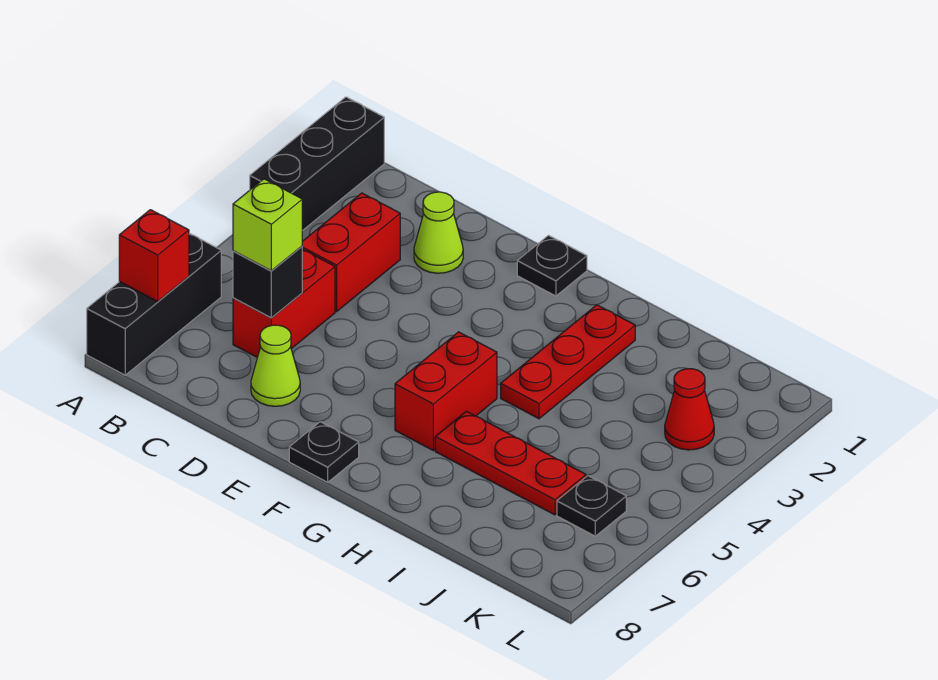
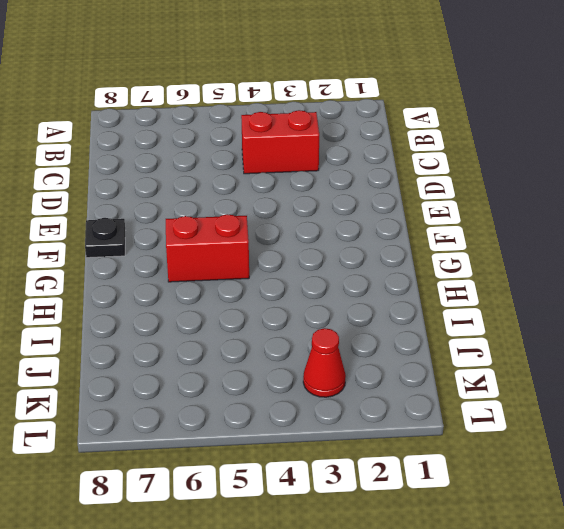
none -> black 1x3 brick [250,97,384,231]
none -> black 1x3 brick [87,233,221,375]
none -> red 1x2 brick [233,249,335,357]

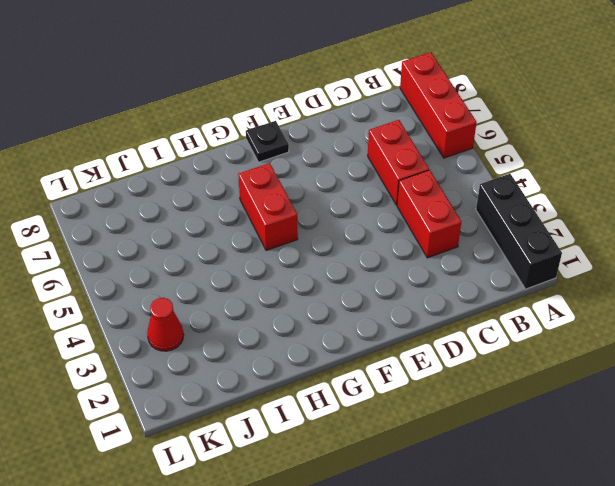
red 1x3 brick [400,52,477,158] -> black 1x3 brick [87,233,221,375]
none -> lime 1x1 cone [414,192,463,273]
none -> lime 1x1 cone [251,325,300,406]
none -> black 1x1 plate [517,235,587,296]

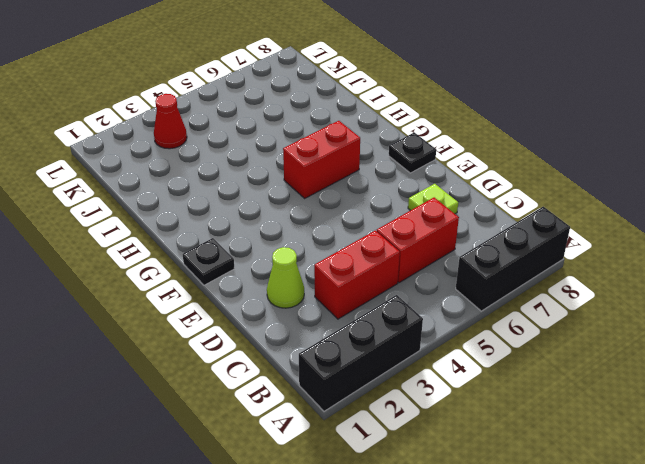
lime 1x1 plate [408,184,458,214] -> lime 1x1 cone [251,325,300,406]
none -> red 1x3 plate [501,305,635,419]
none -> red 1x3 plate [435,411,586,515]
none -> black 1x1 plate [557,476,626,536]

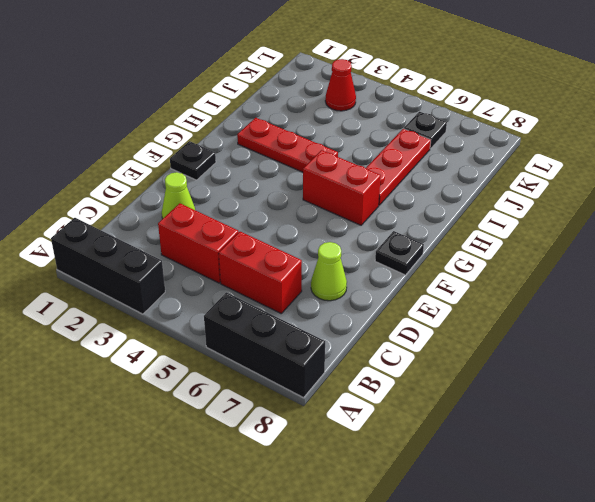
none -> red 1x1 brick [119,210,189,301]
none -> black 1x1 brick [233,246,302,318]
none -> lime 1x1 brick [233,179,302,271]

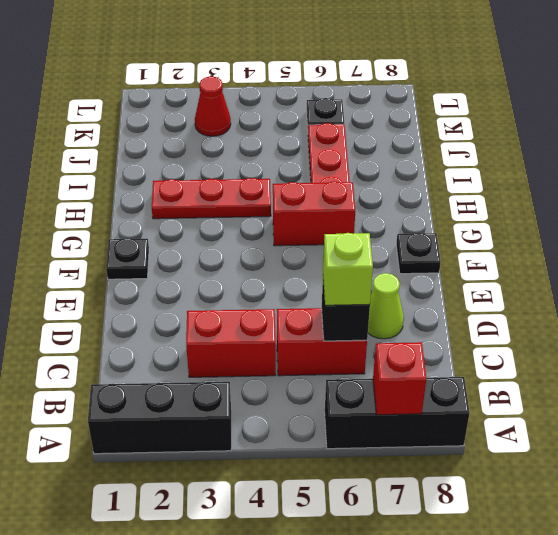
none -> lime 1x1 cone [414,192,463,273]

